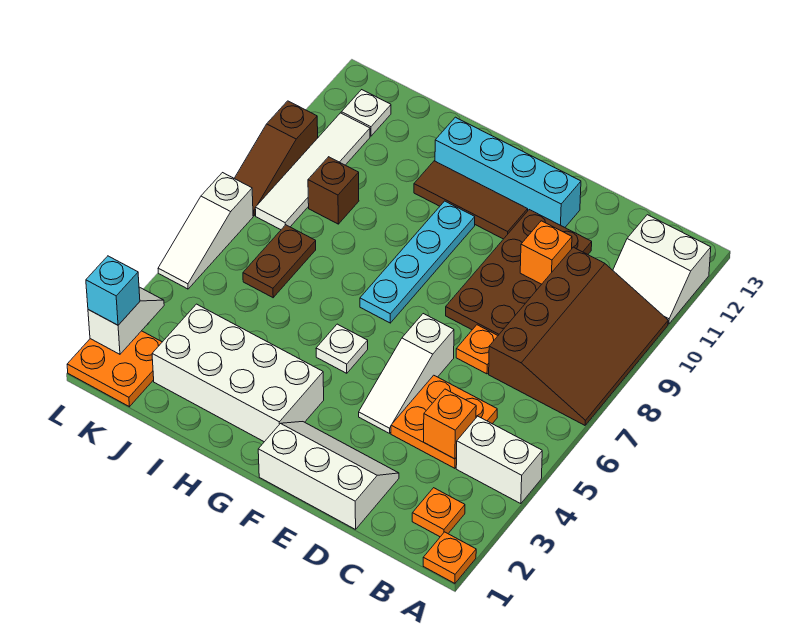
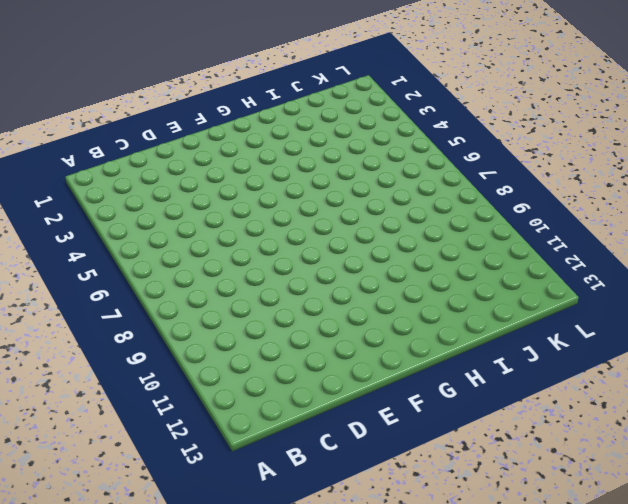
none -> orange 1x1 plate [423,532,476,583]
none -> white 1x2 brick [456,416,542,504]
none -> brown 3x4 slope [489,247,668,425]

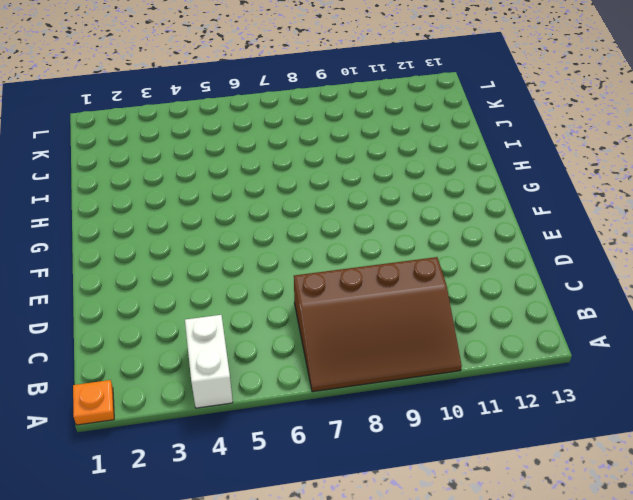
none -> white 2x2 slope [613,215,711,324]
none -> orange 1x1 plate [412,488,465,537]
none -> orange 2x2 plate [391,375,497,468]

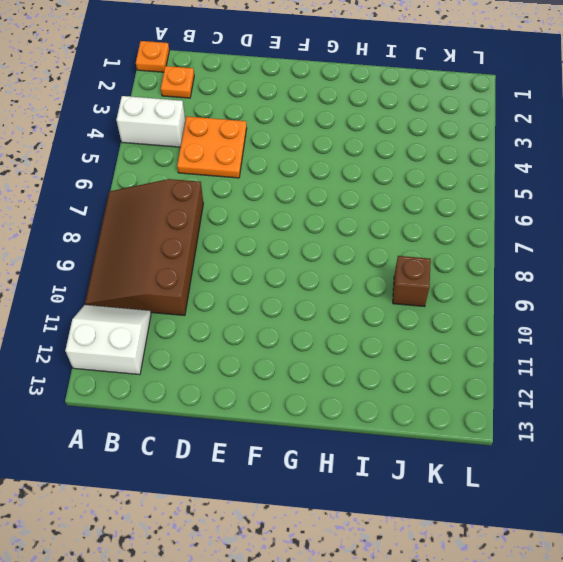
none -> white 2x3 slope [258,422,399,529]
none -> orange 1x1 plate [456,325,498,374]
none -> brown 2x4 plate [446,210,592,335]

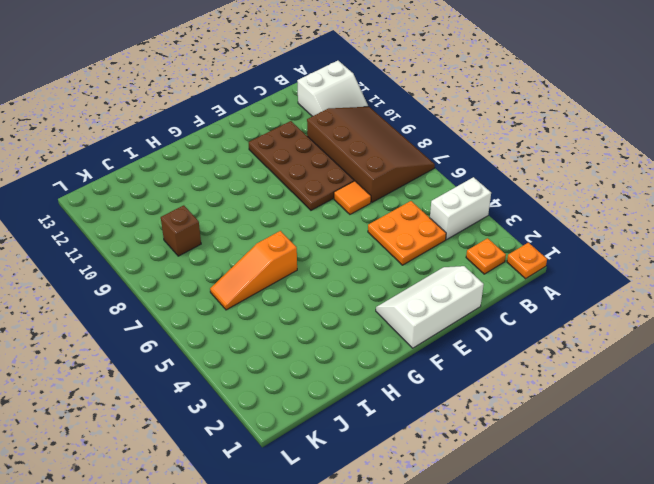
orange 1x1 tile [334,181,371,214] -> orange 1x1 plate [456,325,498,374]
orange 1x3 slope [210,231,297,310] -> brown 1x2 plate [243,225,316,298]
none -> white 1x3 slope [359,314,454,433]
none -> cyan 1x4 brick [435,117,581,227]
none -> brown 1x3 tile [414,161,528,239]

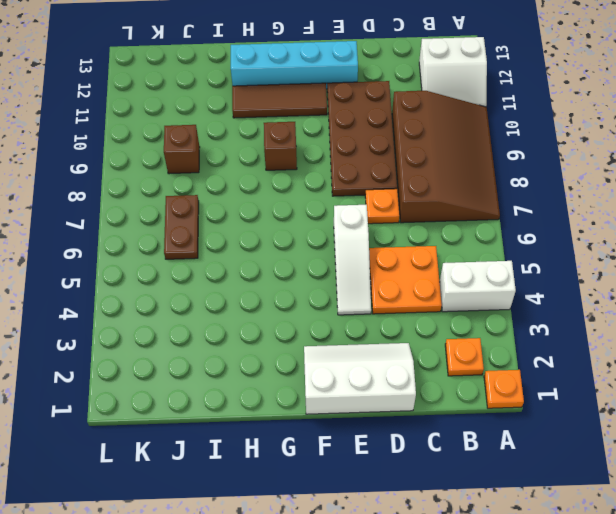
brown 1x1 brick [264,122,297,170] -> cyan 1x4 plate [360,201,475,323]
none -> white 2x4 brick [152,304,324,442]
none -> white 1x1 plate [316,324,368,373]
none -> orange 2x2 plate [67,331,162,407]

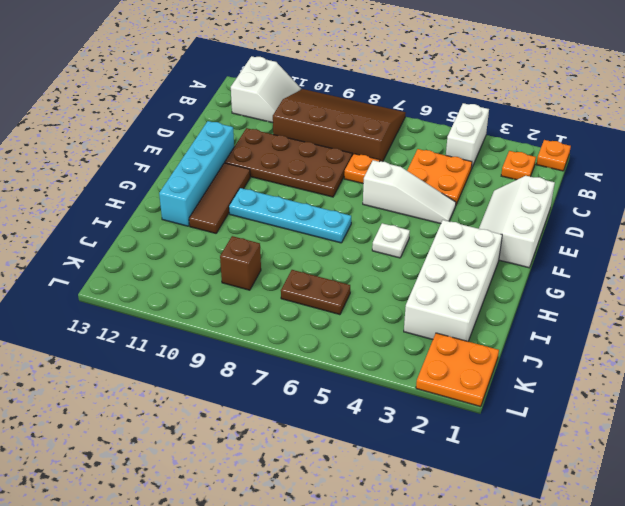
none -> white 1x4 tile [255,113,370,230]
none -> white 1x1 plate [341,90,391,136]
none -> white 1x3 slope [158,173,253,289]

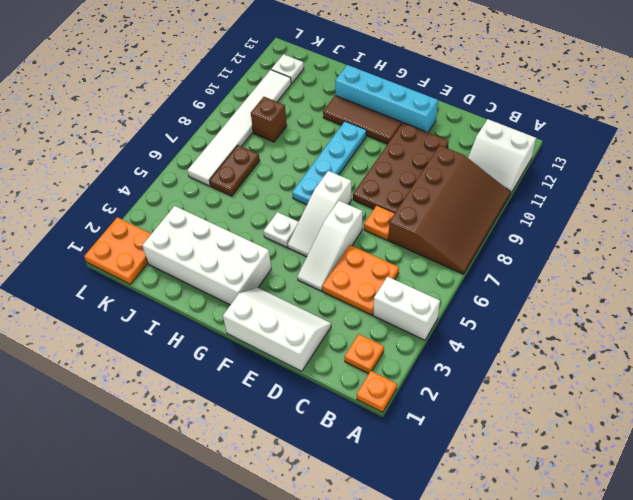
white 1x3 slope [288,171,351,257] -> white 1x3 slope moved to [158,173,253,289]
white 1x6 tile [187,70,291,186] -> white 1x4 tile [255,113,370,230]
none -> brown 1x3 slope [234,101,318,216]
none -> orange 1x1 brick [424,389,476,459]
none -> orange 1x1 brick [520,221,572,284]

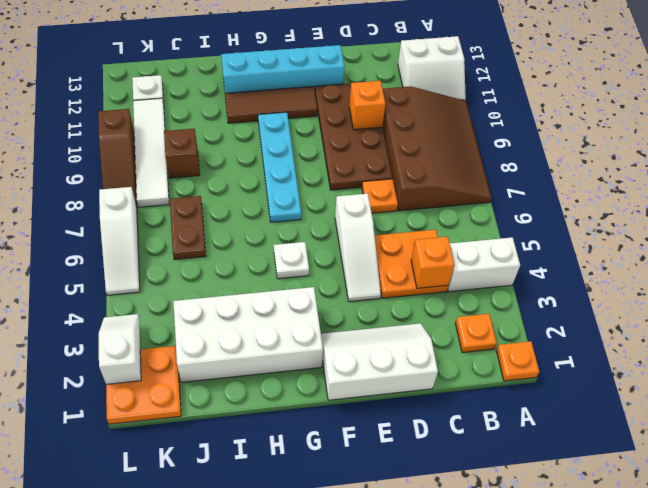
none -> cyan 1x1 brick [86,256,140,325]

